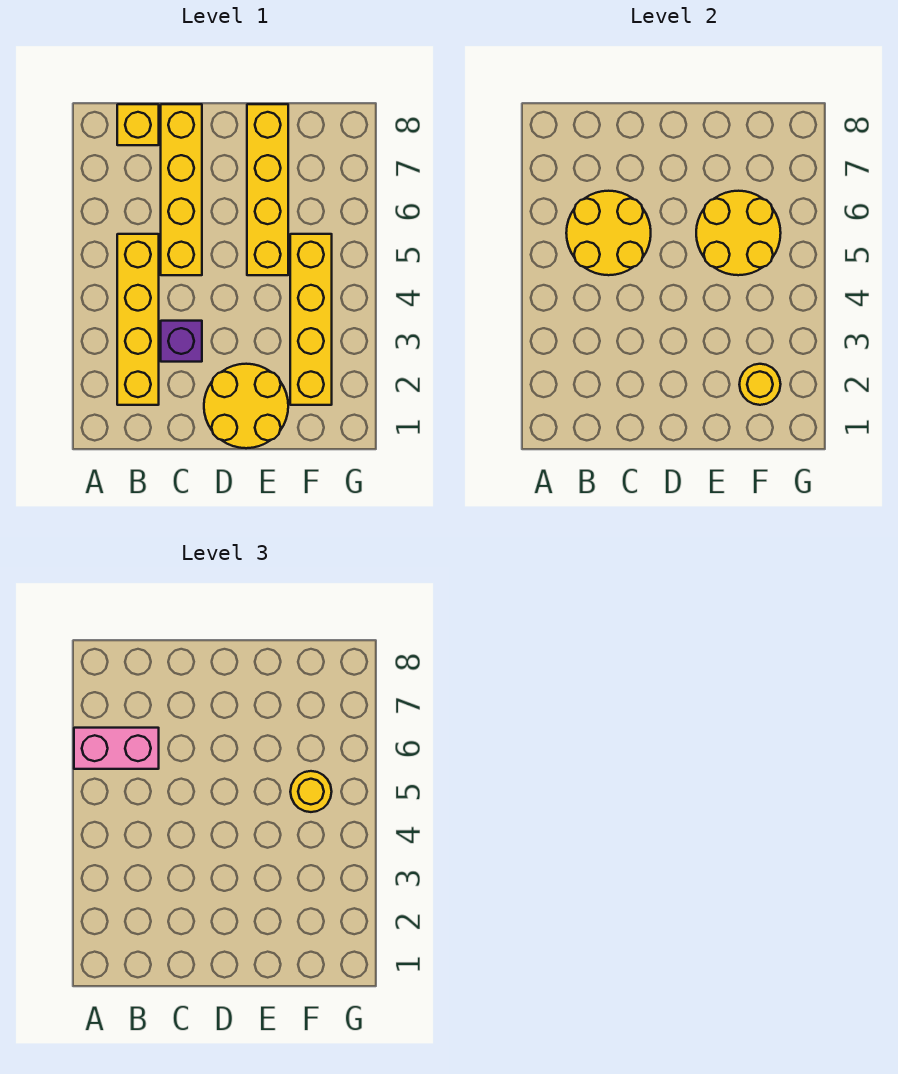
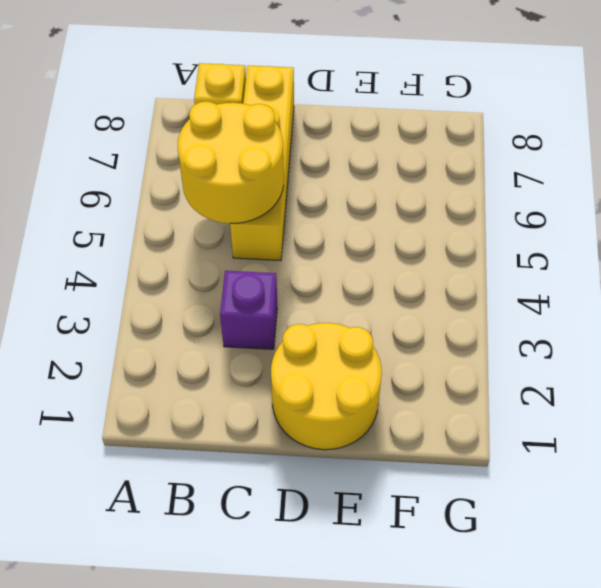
none -> yellow 1x4 brick [117,234,159,405]
none -> yellow 1x4 brick [247,104,288,275]
none -> yellow 1x4 brick [290,234,332,405]

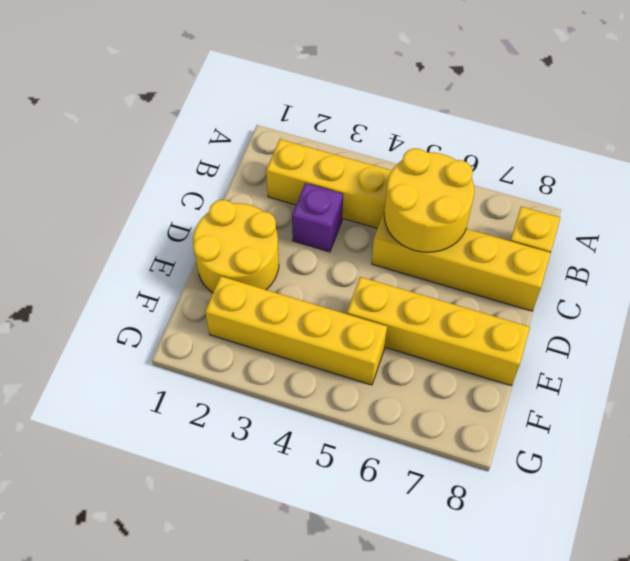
none -> yellow 2x2 round brick [696,191,781,275]
none -> yellow 1x1 round brick [739,364,781,405]
none -> pink 1x2 brick [74,728,159,769]

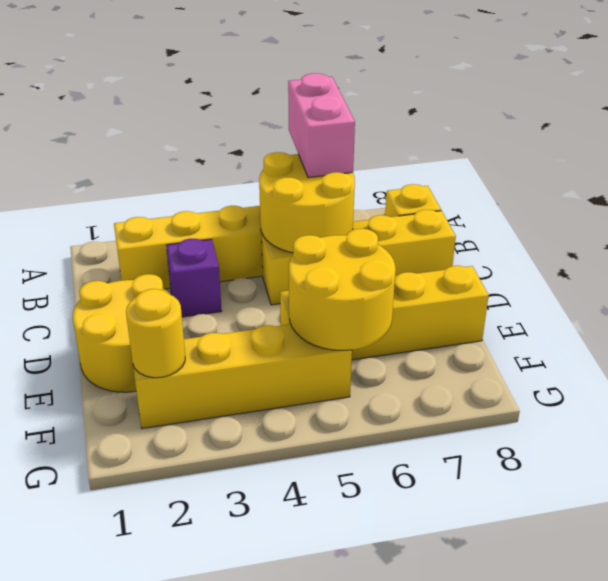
none -> yellow 1x1 round brick [290,771,332,812]

